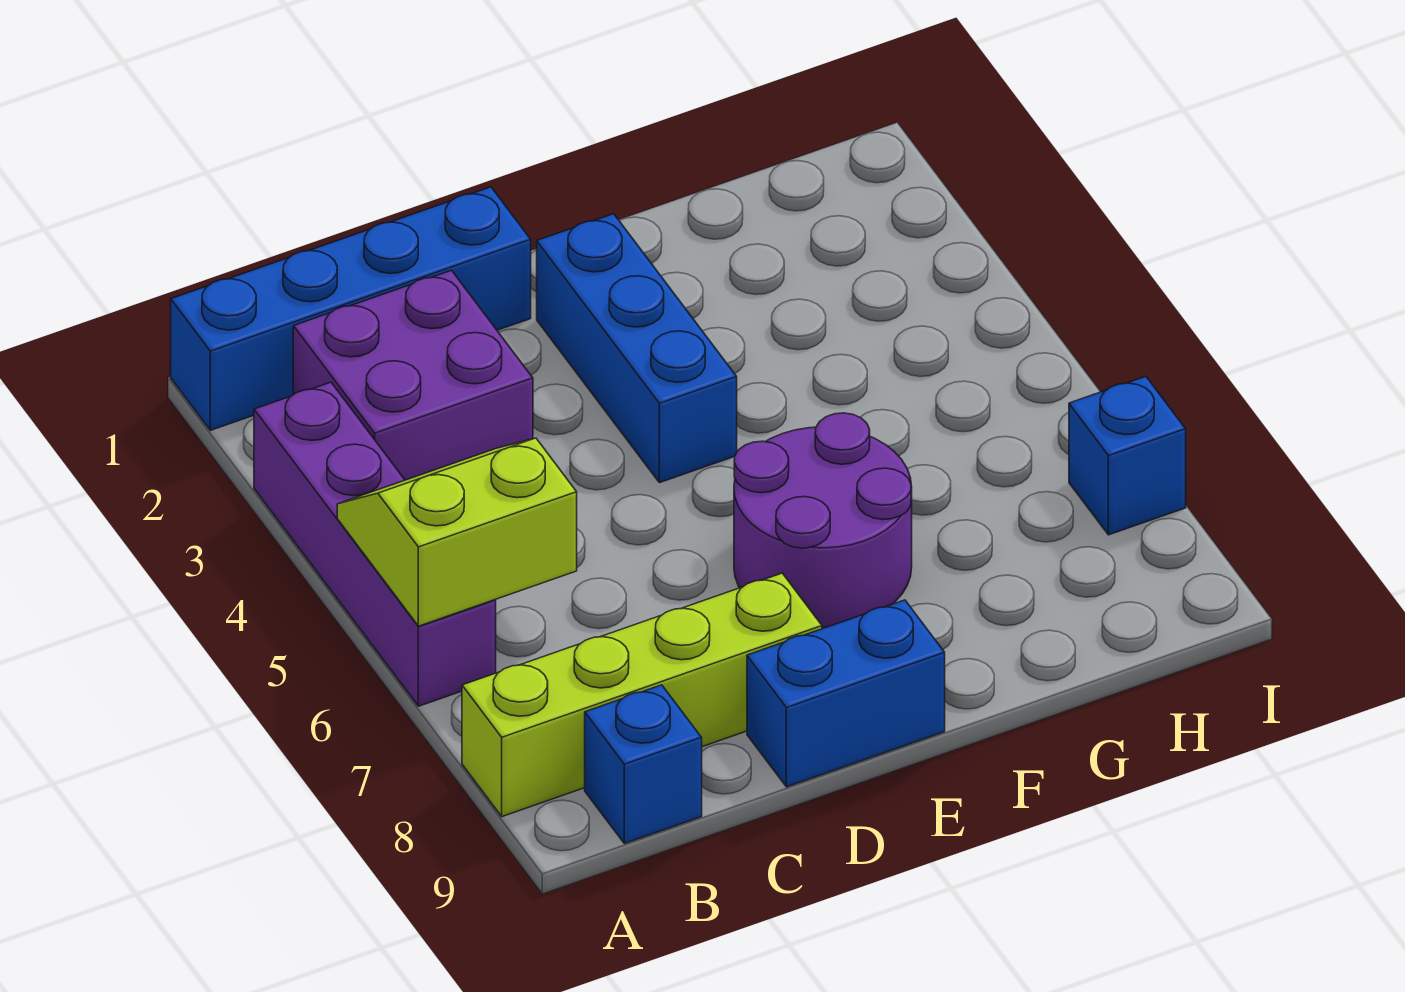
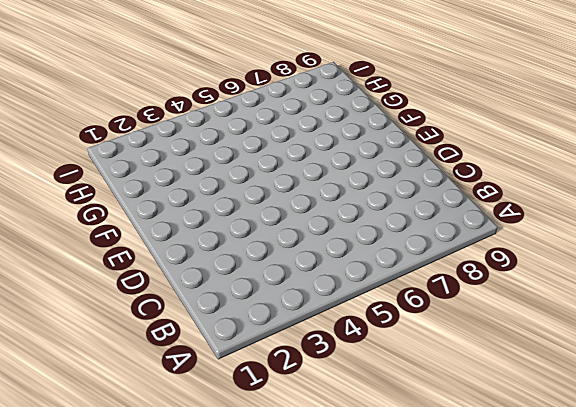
none -> blue 1x4 brick [171,187,531,430]
none -> purple 1x4 brick [254,382,496,706]

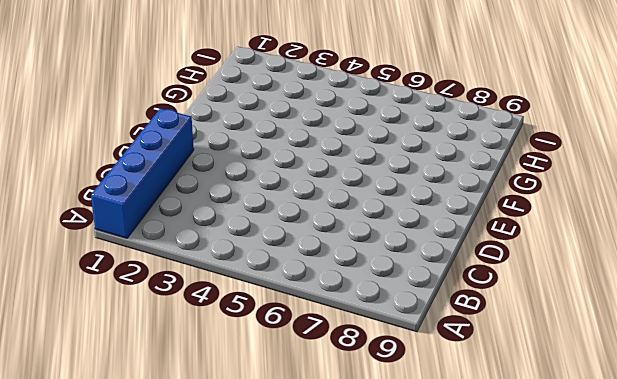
none -> purple 1x4 brick [254,382,496,706]
none -> lime 1x4 brick [462,573,822,817]

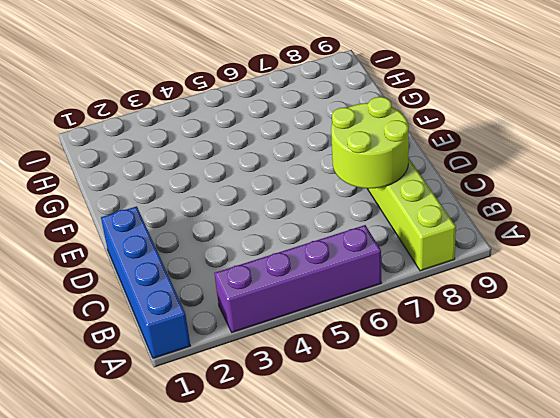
lime 2x2 round brick [331,97,409,189] -> none
none -> purple 2x2 brick [293,270,533,480]
none -> blue 1x1 brick [585,685,702,843]

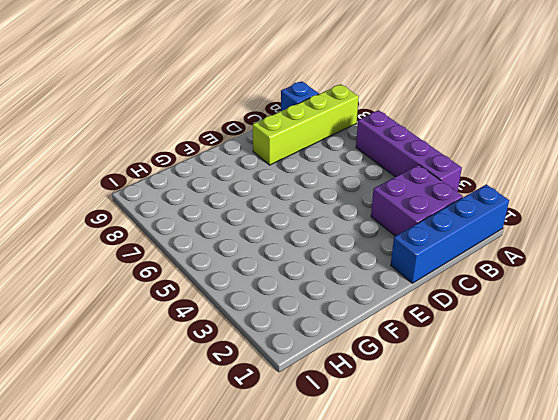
none -> blue 1x2 brick [747,600,945,787]
none -> blue 1x3 brick [537,214,737,483]

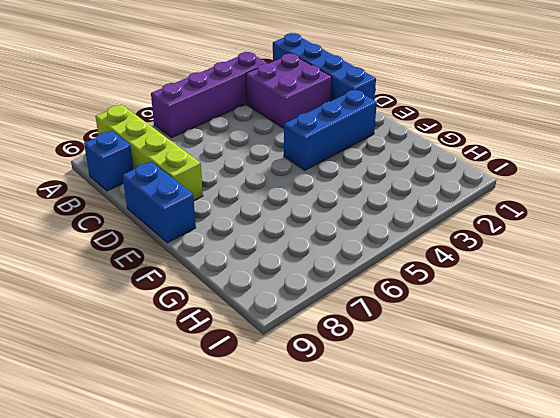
none -> purple 2x2 round brick [734,413,912,627]
none -> blue 1x1 brick [1069,376,1186,535]

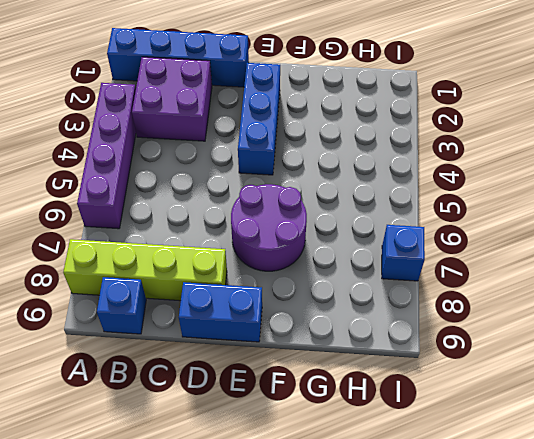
none -> lime 2x2 slope [337,438,577,626]

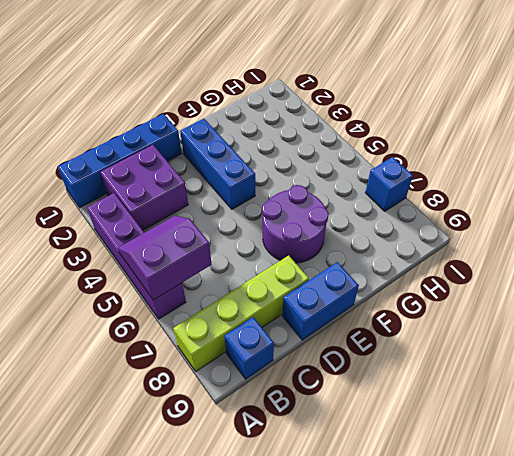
purple 2x2 slope [118,216,212,300] -> lime 2x2 slope [337,438,577,626]

